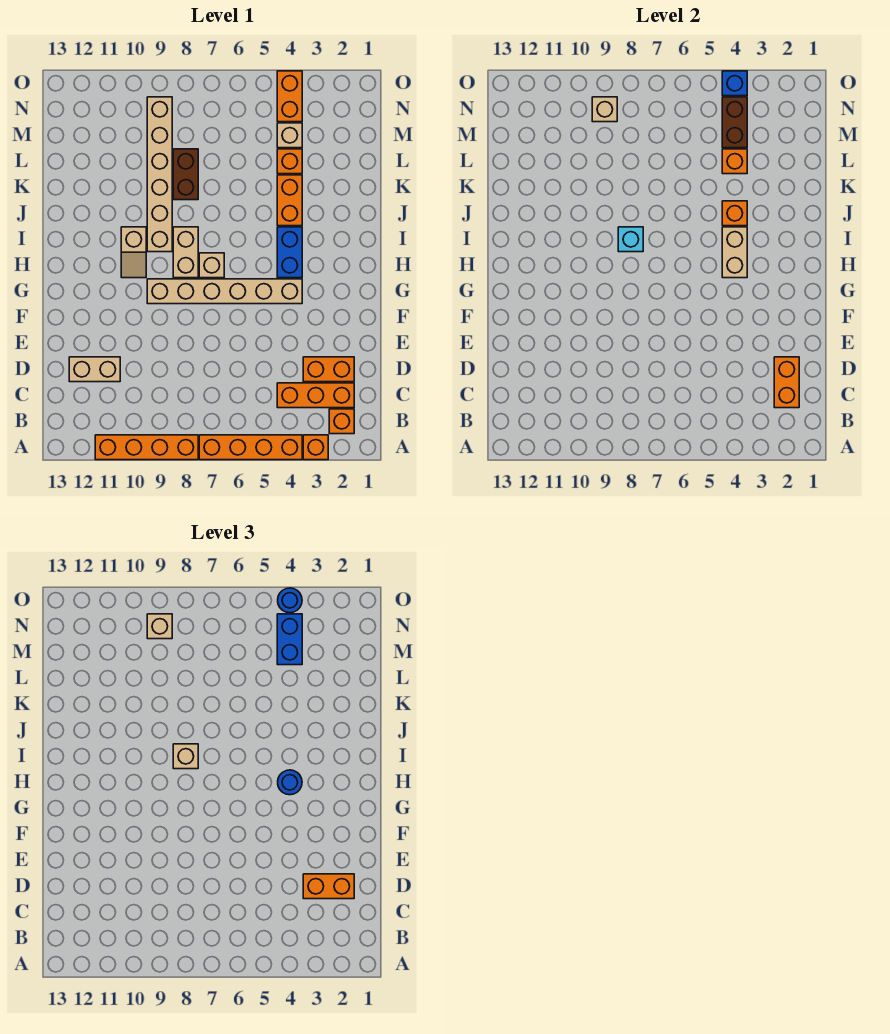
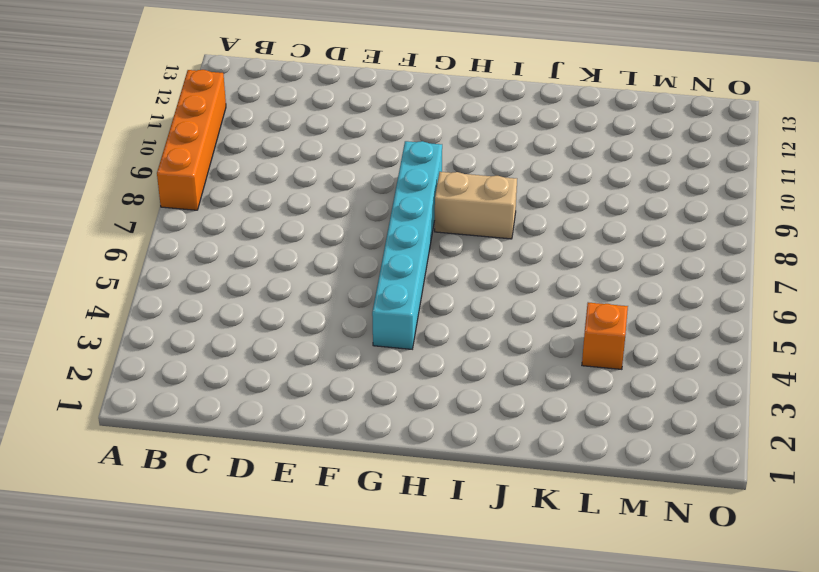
cyan 1x6 brick [372,141,442,349] -> tan 1x6 brick [147,279,302,304]
none -> orange 1x1 brick [303,435,328,460]
none -> orange 1x4 brick [199,435,302,460]
none -> orange 1x1 brick [329,409,354,434]
none -> orange 1x3 brick [277,383,354,408]

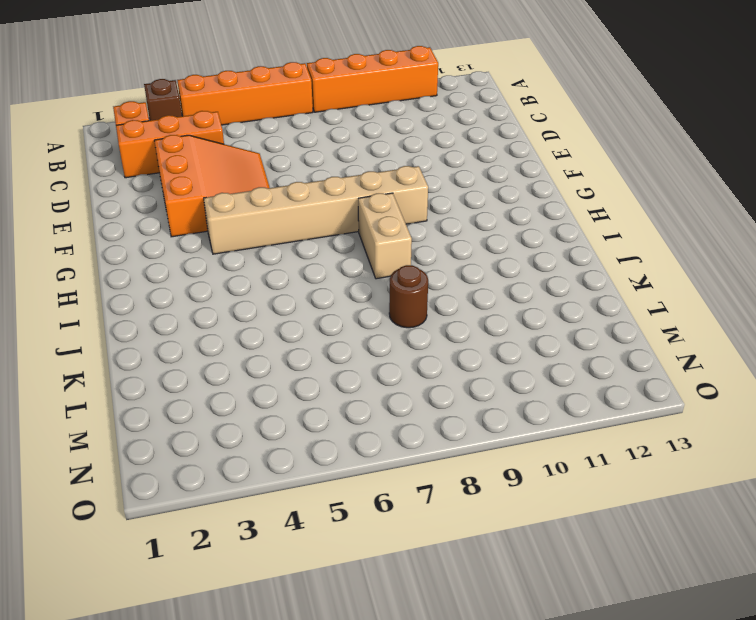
brown 1x1 brick [144,79,182,121] -> orange 1x1 brick [303,435,328,460]
orange 3x3 slope [154,135,270,237] -> orange 1x2 brick [303,357,354,382]
brown 1x1 round brick [389,265,428,328] -> brown 1x2 brick [173,149,198,200]
none -> tan 1x2 brick [69,357,120,382]
none -> blue 1x2 brick [277,227,302,278]
none -> tan 1x1 brick [199,253,224,278]
none -> tan 1x2 slope [121,227,146,278]

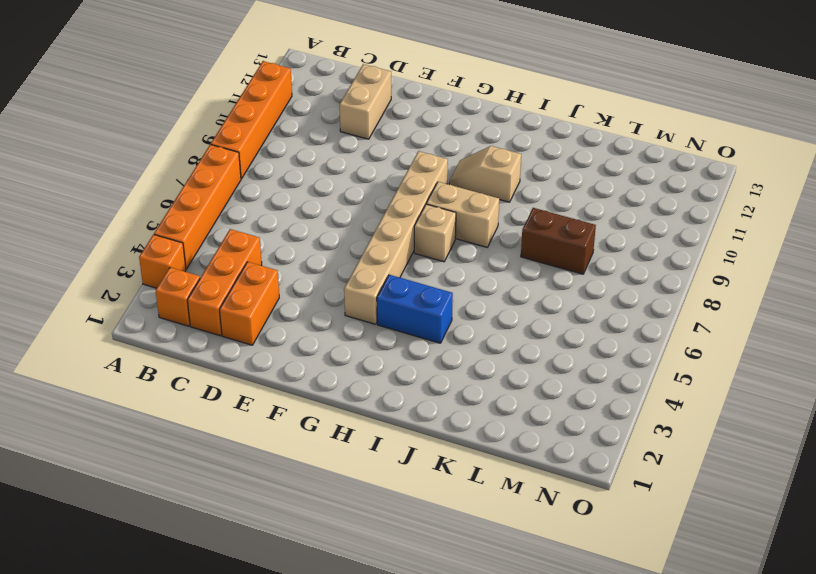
none -> tan 1x6 brick [147,97,172,252]
none -> orange 1x2 brick [277,175,302,226]
none -> orange 1x1 brick [277,149,302,174]
none -> tan 1x1 brick [277,123,302,148]

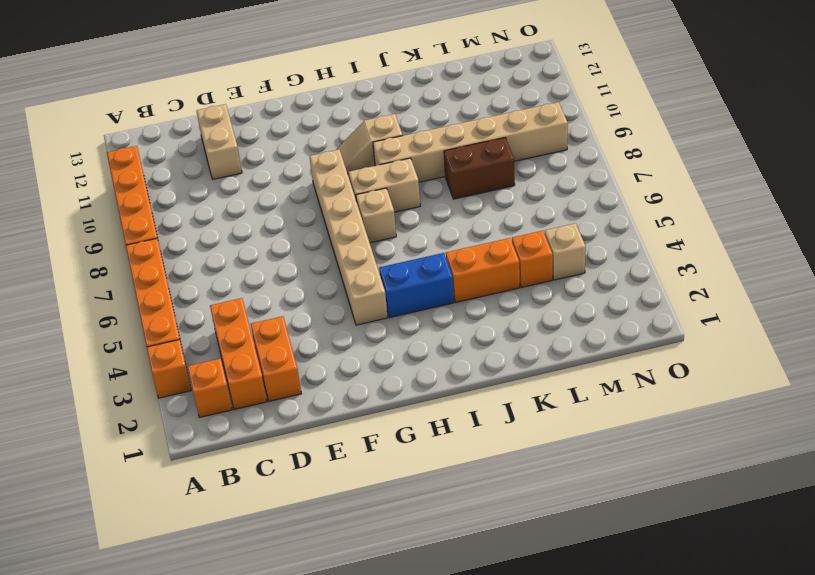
none -> orange 1x2 brick [277,71,302,122]
none -> orange 1x2 brick [774,357,799,408]
none -> tan 1x2 brick [722,227,747,278]
none -> cyan 1x1 brick [618,227,643,252]

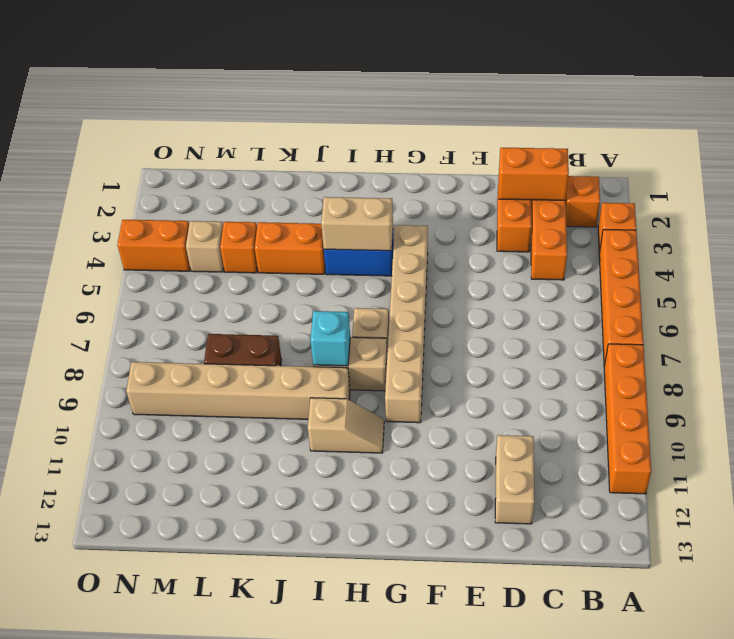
none -> orange 1x1 brick [722,201,747,226]
none -> orange 1x1 brick [722,149,747,174]
none -> brown 1x2 brick [722,97,747,148]
none -> tan 1x1 brick [592,97,617,122]

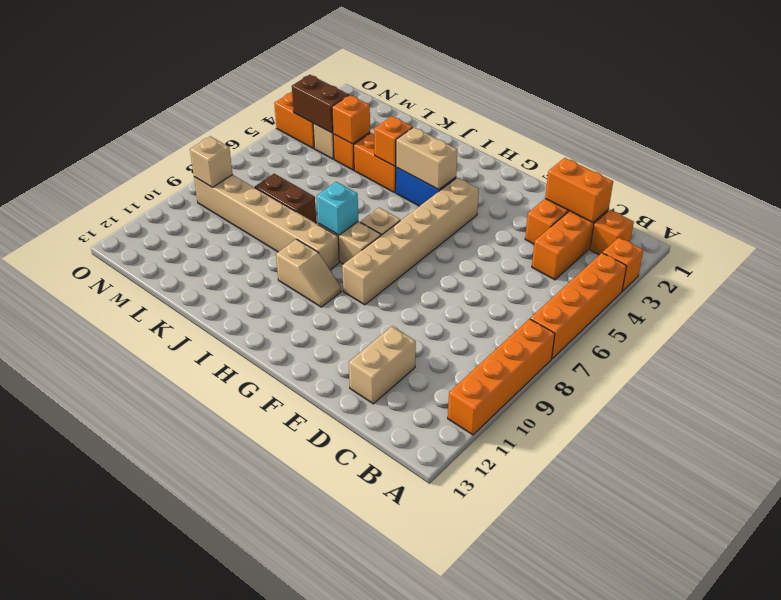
none -> blue 1x1 brick [722,71,747,96]
none -> orange 1x2 brick [303,874,354,899]
none -> blue 1x1 round brick [278,770,302,795]
none -> tan 1x1 brick [173,744,198,769]

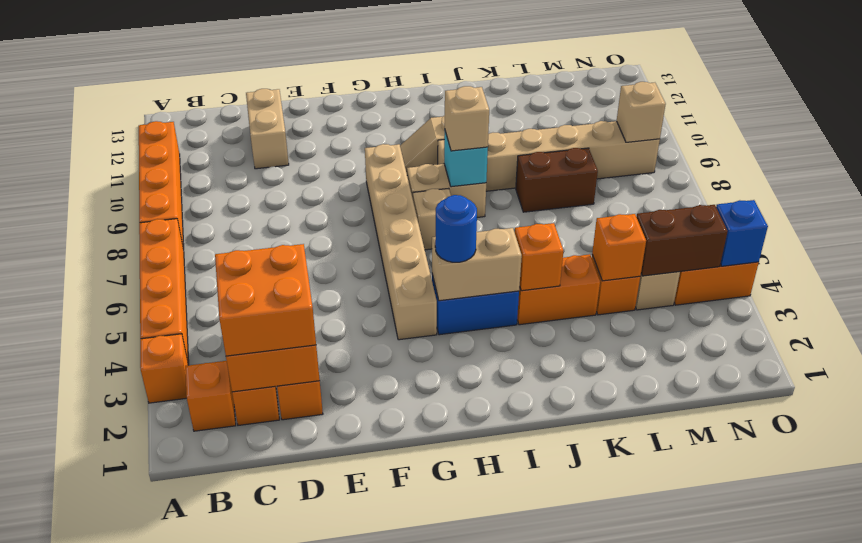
orange 2x2 brick [215,244,316,356] -> orange 1x2 brick [303,874,354,899]
none -> blue 1x2 brick [277,614,302,665]
none -> tan 1x1 brick [147,614,172,639]
none -> blue 1x1 round brick [278,588,302,613]

